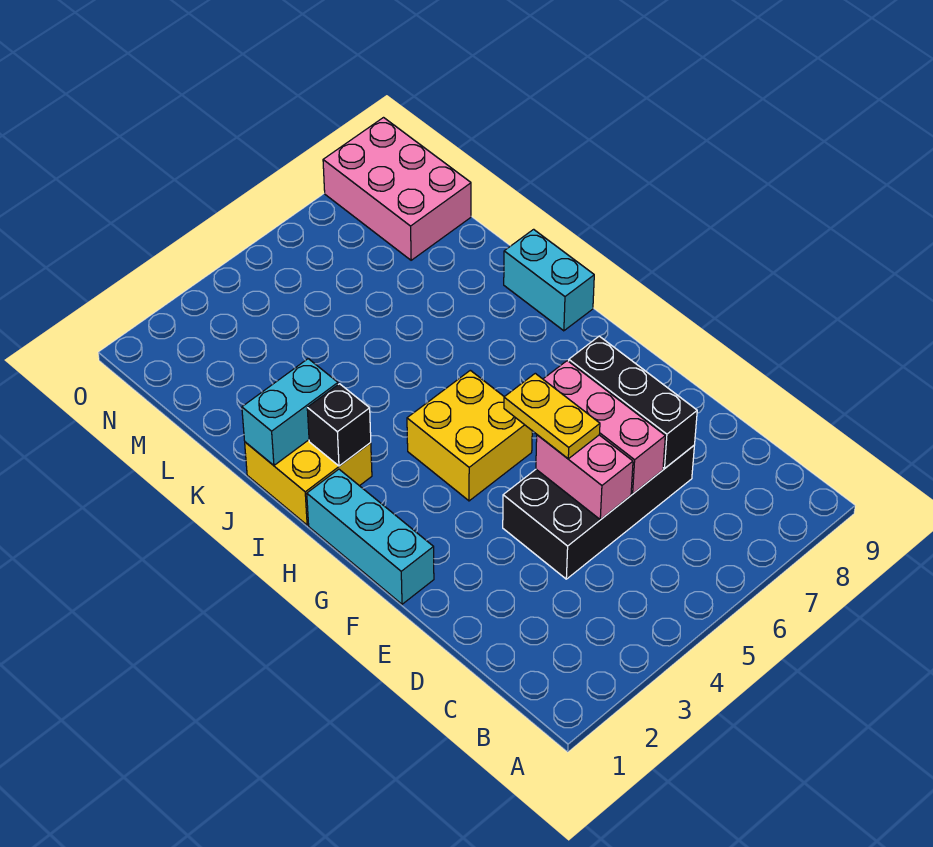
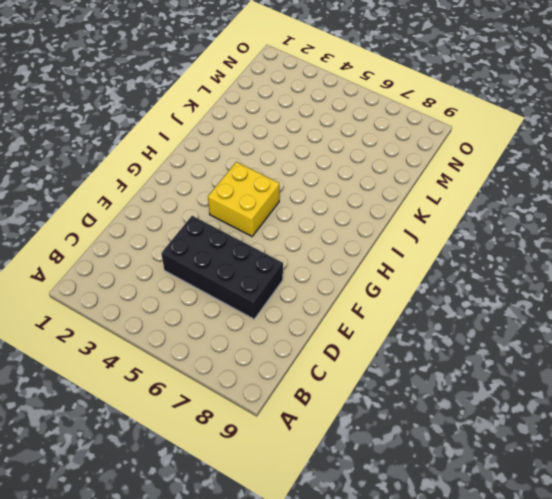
none -> cyan 1x3 brick [307,469,434,604]
none -> yellow 2x2 brick [245,440,372,525]
none -> cyan 1x2 brick [504,229,594,331]

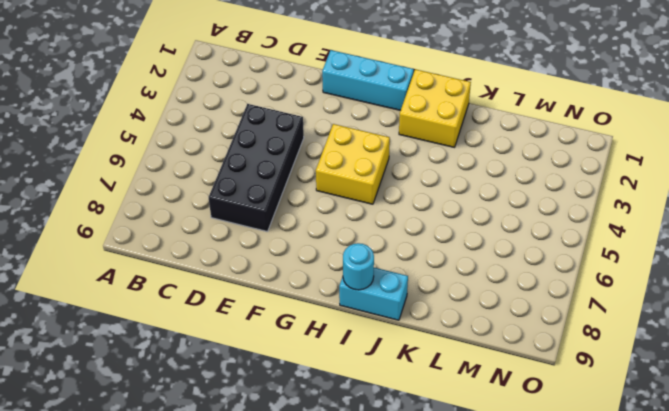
cyan 1x1 round brick [343,243,374,290] -> none
none -> pink 2x3 brick [323,118,471,260]
none -> pink 1x2 brick [536,435,633,520]
none -> pink 1x3 brick [543,361,665,494]

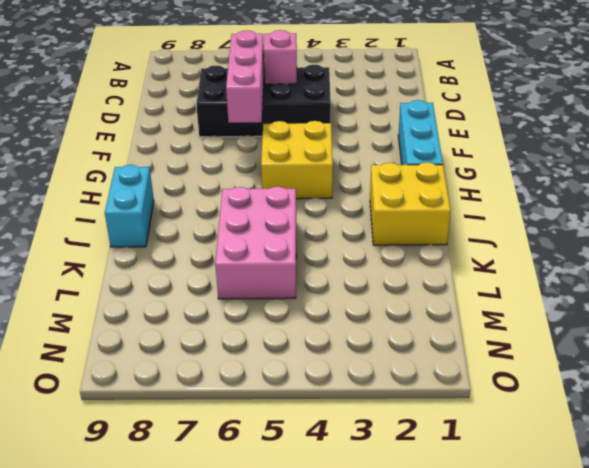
pink 1x1 brick [264,30,297,84] -> pink 1x2 brick [536,435,633,520]
pink 2x3 brick [215,187,296,299] -> pink 2x3 brick moved to [323,118,471,260]
none -> black 1x3 brick [569,336,697,468]
none -> black 1x1 brick [307,384,371,466]
none -> cyan 1x2 brick [242,359,338,465]

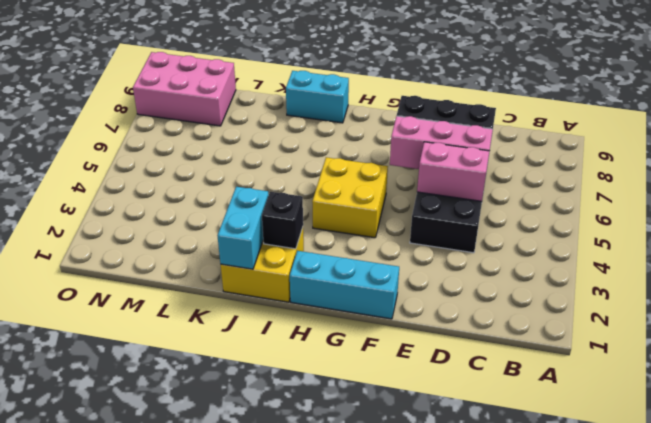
none -> yellow 1x2 plate [504,373,600,459]

